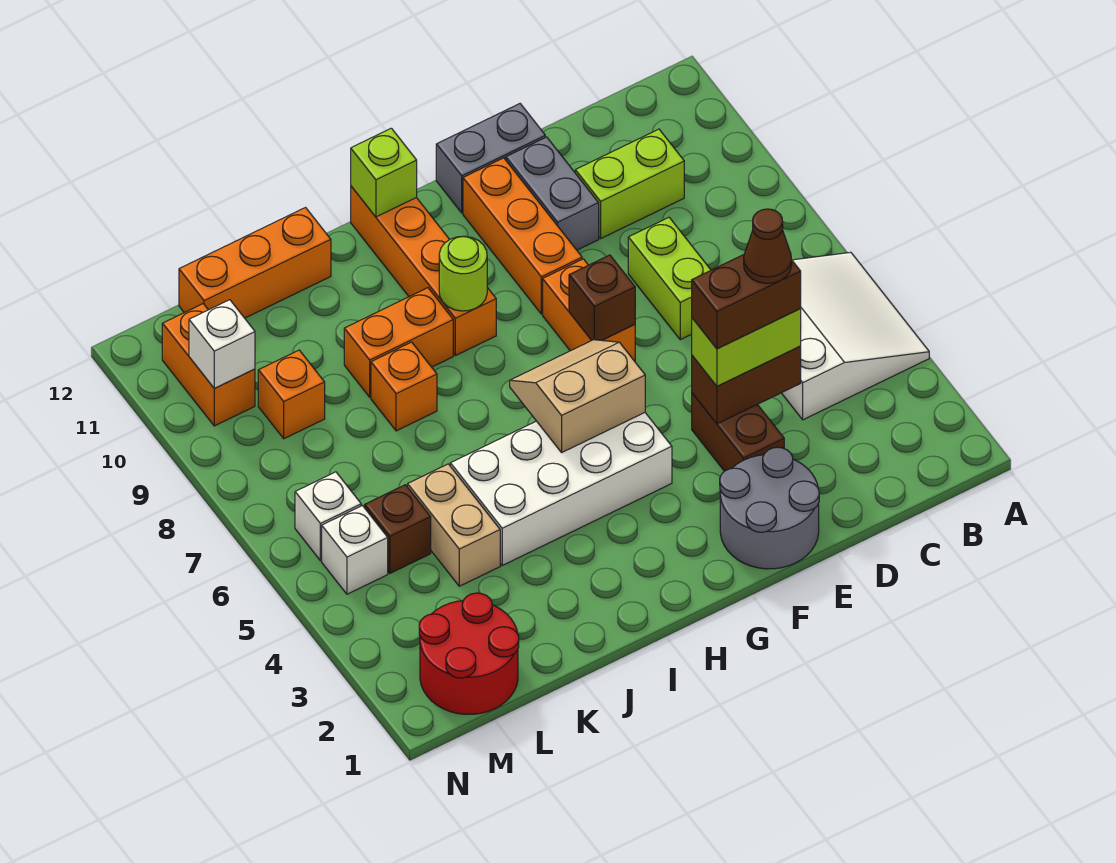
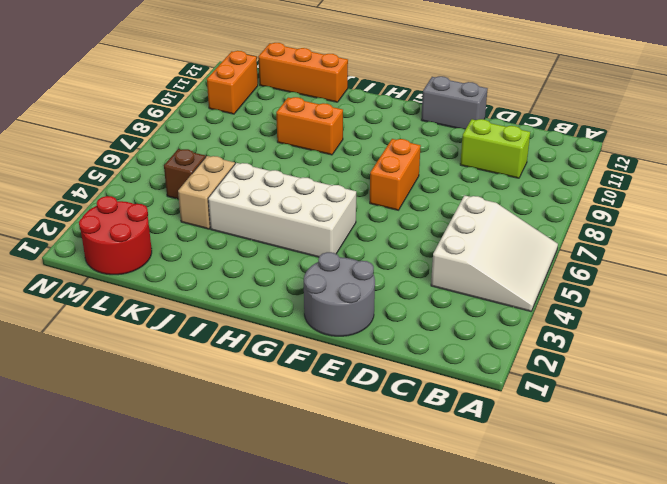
none -> lime 1x2 brick [628,218,711,340]
none -> brown 1x2 brick [692,393,784,471]
none -> grey 1x2 brick [506,137,599,250]
none -> orange 1x3 brick [463,158,582,314]

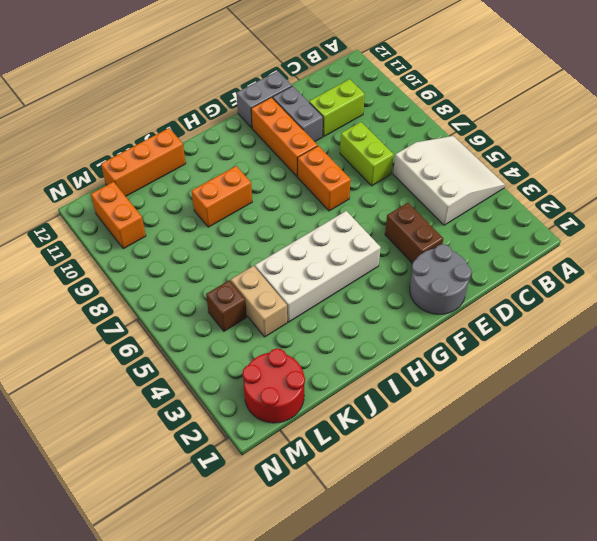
none -> orange 1x4 brick [351,186,496,356]
none -> orange 1x1 brick [371,342,437,431]
none -> orange 1x1 brick [258,350,325,439]
none -> white 1x1 brick [322,506,388,594]

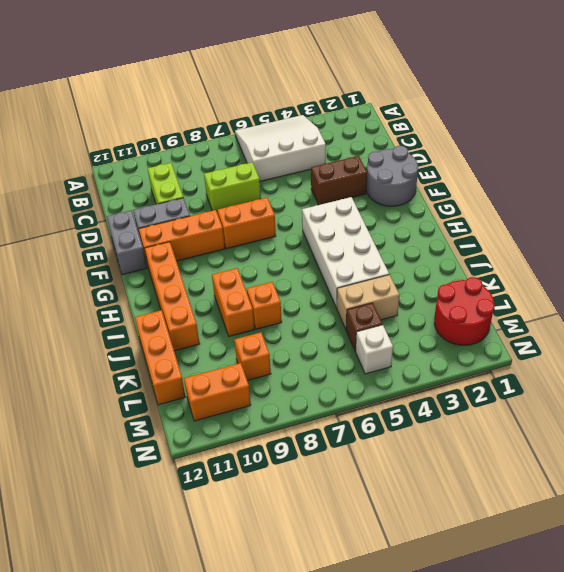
orange 1x4 brick [145,242,200,351] -> orange 1x4 brick turned to [351,186,496,356]
none -> white 1x1 brick [295,472,361,561]
none -> brown 1x2 brick [692,346,801,424]
none -> brown 1x1 brick [569,255,635,340]
none -> tan 2x2 slope [510,340,645,452]

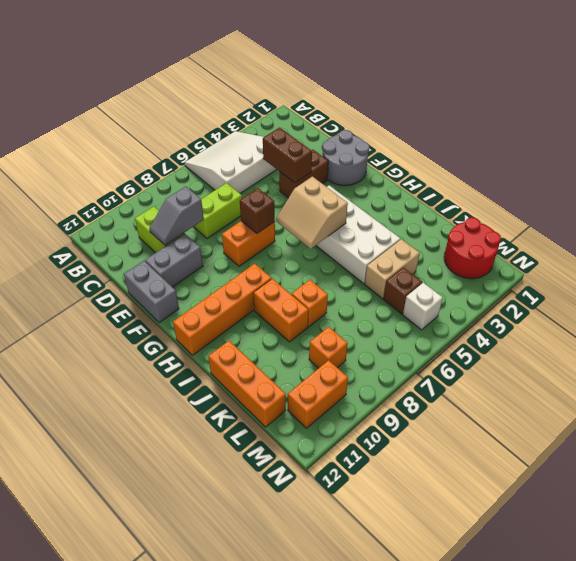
grey 1x2 slope [149,186,204,245] -> none
none -> orange 1x3 brick [463,158,582,314]
none -> white 1x1 brick [295,472,361,561]
none -> lime 1x1 round brick [439,236,487,311]
none -> lime 1x1 brick [351,128,417,217]

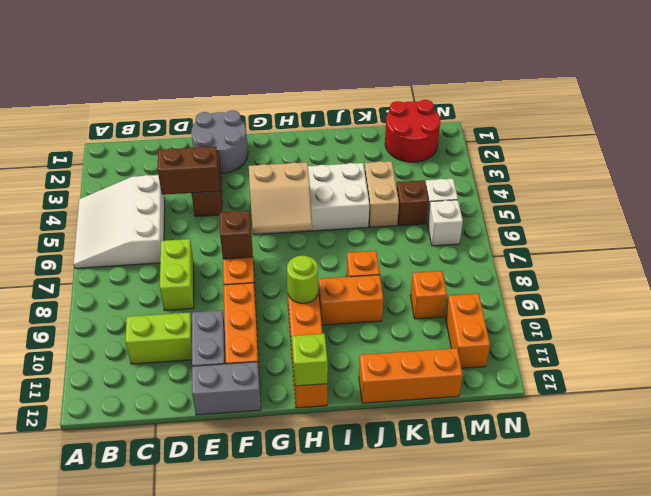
none -> white 1x1 brick [189,300,255,388]
none -> lime 1x2 brick [692,309,801,386]
none -> brown 1x2 brick [692,255,801,349]
none -> brown 1x1 cone [744,209,792,283]

